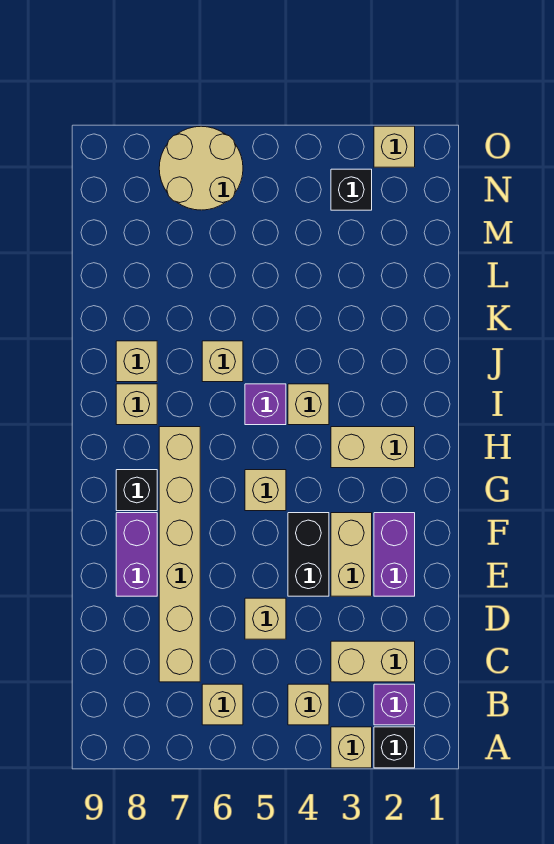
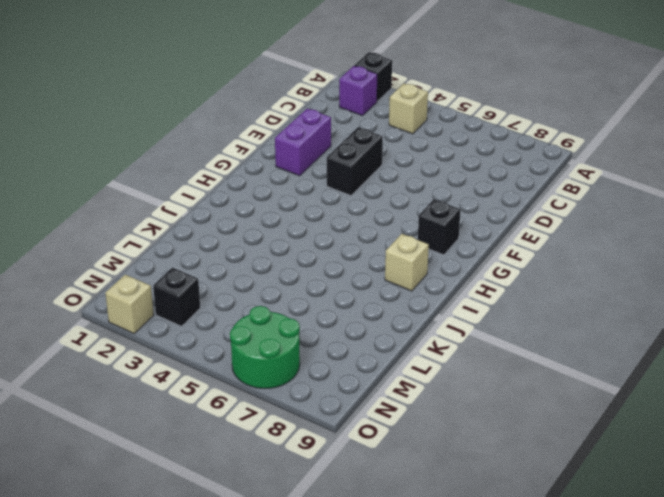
green 2x2 round brick [230,306,300,388] -> tan 2x2 round brick [159,126,243,210]
none -> tan 1x1 brick [331,727,372,768]
none -> tan 1x1 brick [202,684,243,725]
none -> tan 1x2 brick [331,641,415,682]

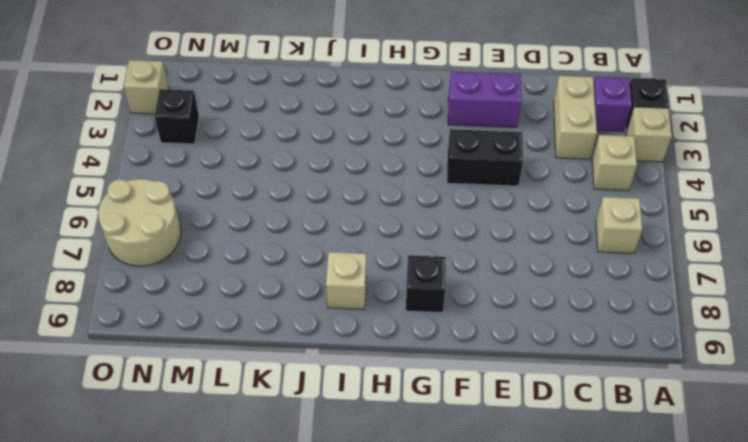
none -> tan 1x6 brick [159,427,200,682]
none -> tan 1x1 brick [245,598,286,639]
none -> tan 1x2 brick [331,513,372,596]

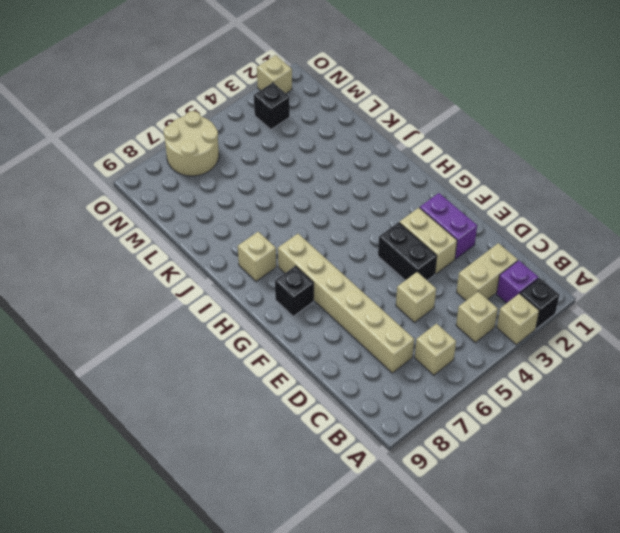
none -> purple 1x2 brick [116,513,157,596]
none -> tan 1x1 brick [245,470,286,511]
none -> tan 1x2 brick [331,427,415,468]

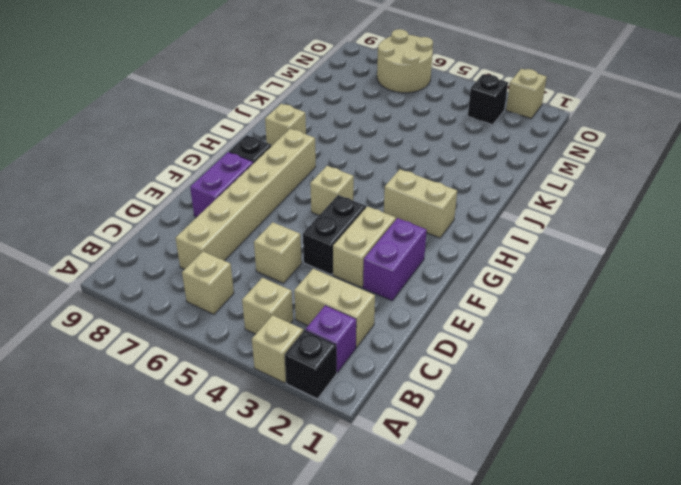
none -> tan 1x1 brick [288,384,329,425]
none -> purple 1x1 brick [245,384,286,425]
none -> tan 1x1 brick [202,341,243,382]

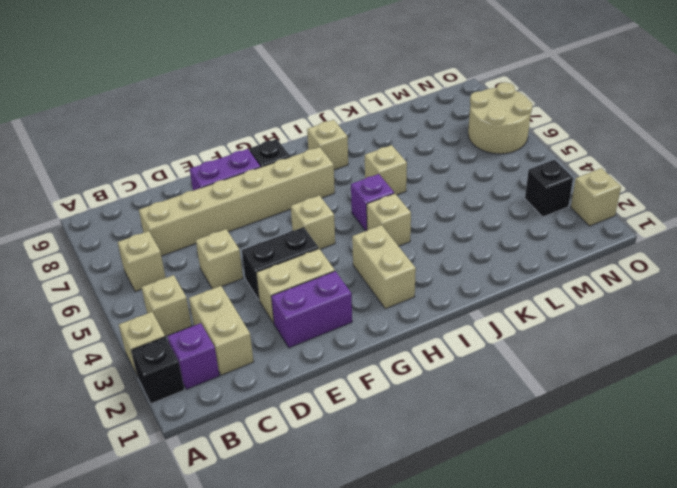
none -> tan 1x1 brick [116,341,157,382]

